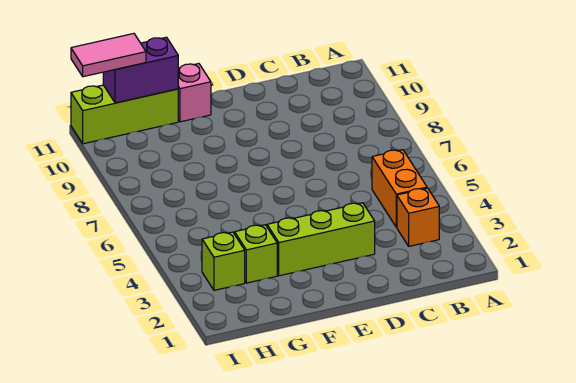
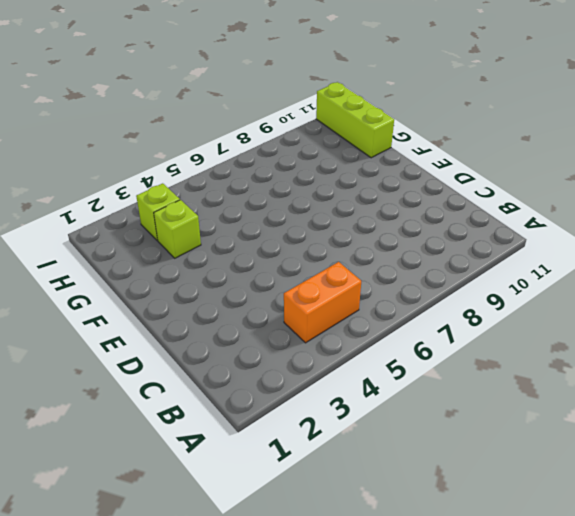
none -> orange 1x1 brick [397,188,439,246]
none -> lime 1x3 brick [267,203,375,276]

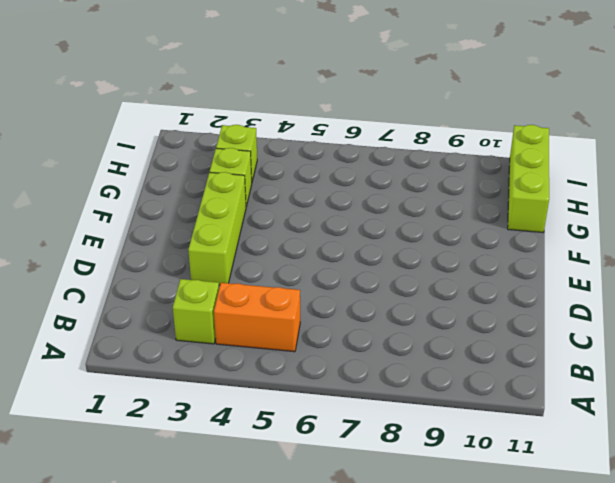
lime 1x1 brick [173,279,219,344] -> orange 1x1 brick [397,188,439,246]
none -> pink 1x1 brick [178,64,211,122]
none -> purple 1x2 brick [103,37,178,103]

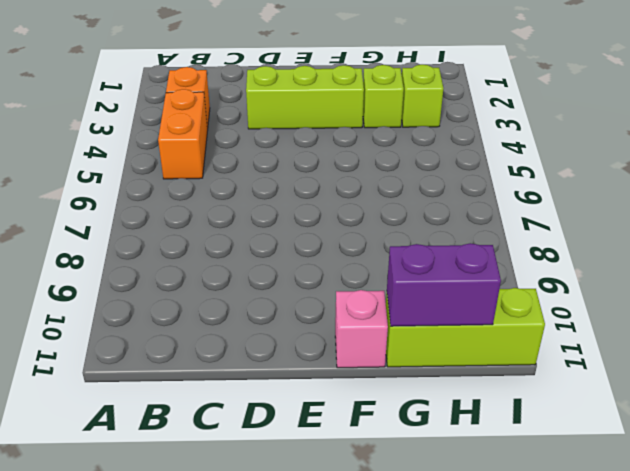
none -> pink 1x2 tile [71,34,146,77]

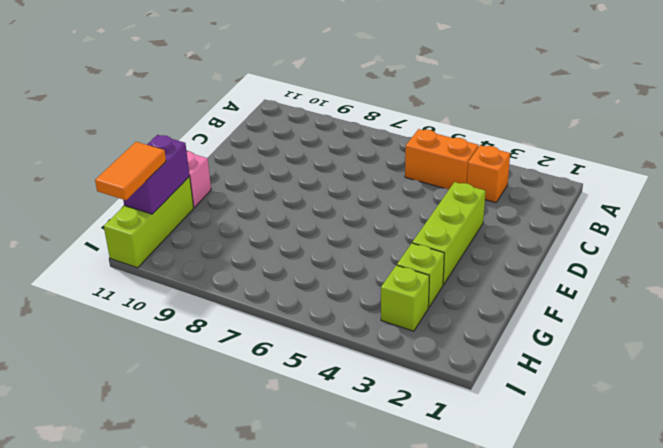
orange 1x2 tile [95,142,166,200] -> pink 1x2 tile [71,34,146,77]

